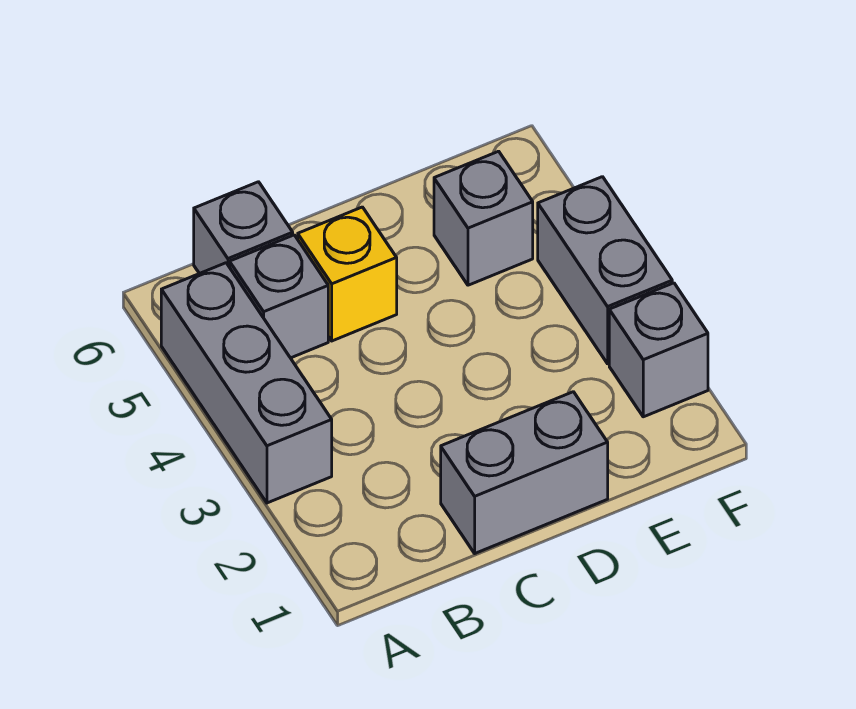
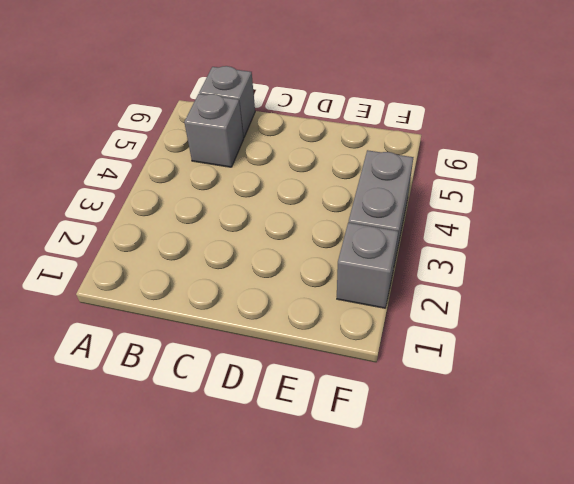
none -> grey 1x3 brick [161,263,332,503]
none -> grey 1x2 brick [441,392,608,553]

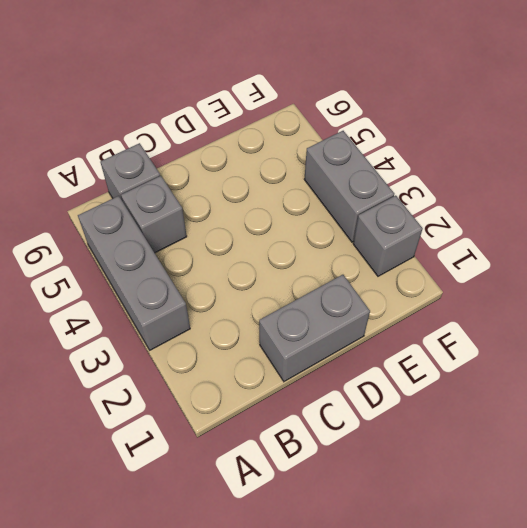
none -> yellow 1x1 brick [298,207,397,341]
none -> grey 1x1 brick [434,151,533,285]

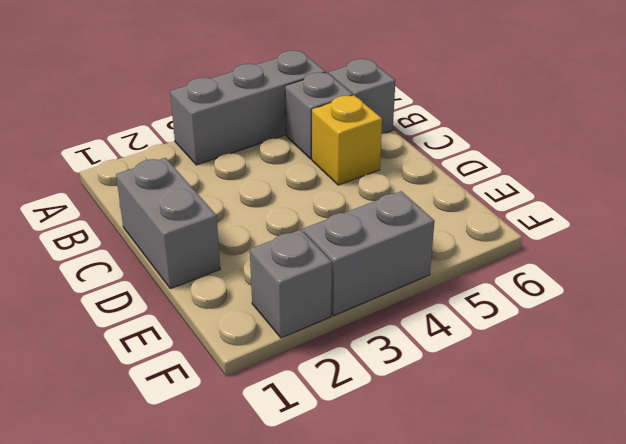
none -> grey 1x1 brick [434,151,533,285]

